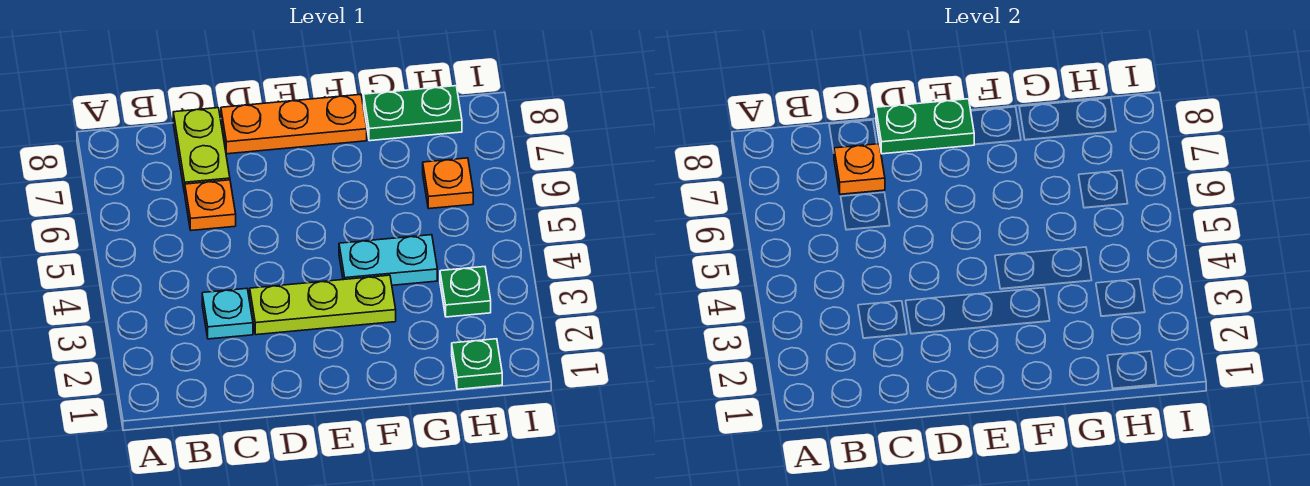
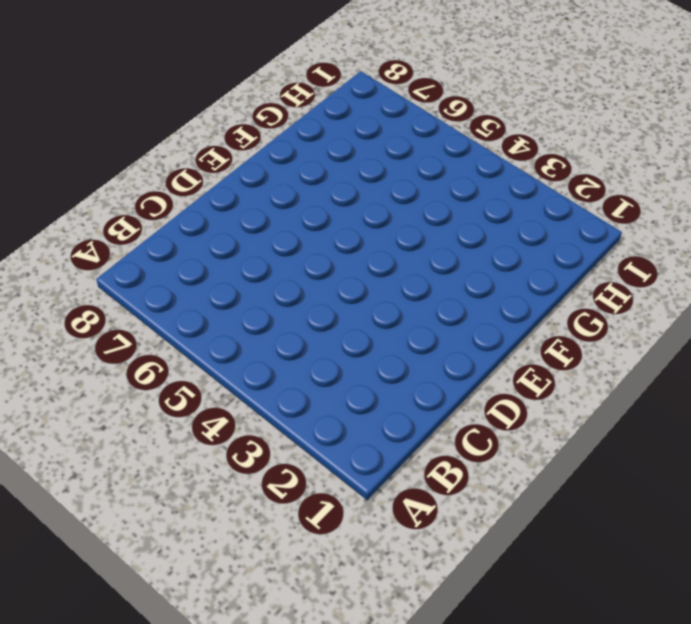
none -> cyan 1x1 plate [202,288,253,339]
none -> orange 1x1 plate [185,180,236,230]
none -> lime 1x2 plate [173,108,230,193]

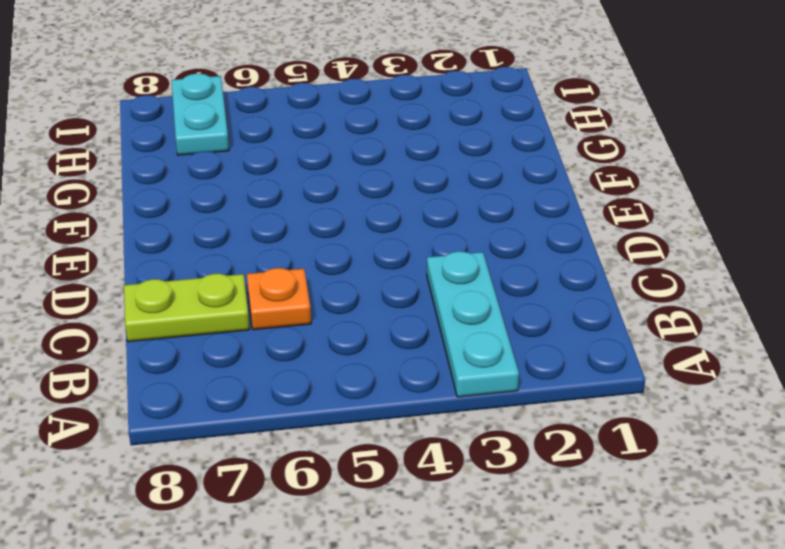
cyan 1x3 plate [427,251,519,397] -> cyan 1x1 plate [202,288,253,339]
cyan 1x2 plate [171,74,229,155] -> cyan 1x2 plate moved to [339,235,437,285]
none -> lime 1x3 plate [250,275,396,335]
none -> orange 1x3 plate [221,94,367,154]
none -> green 1x2 plate [364,86,462,141]

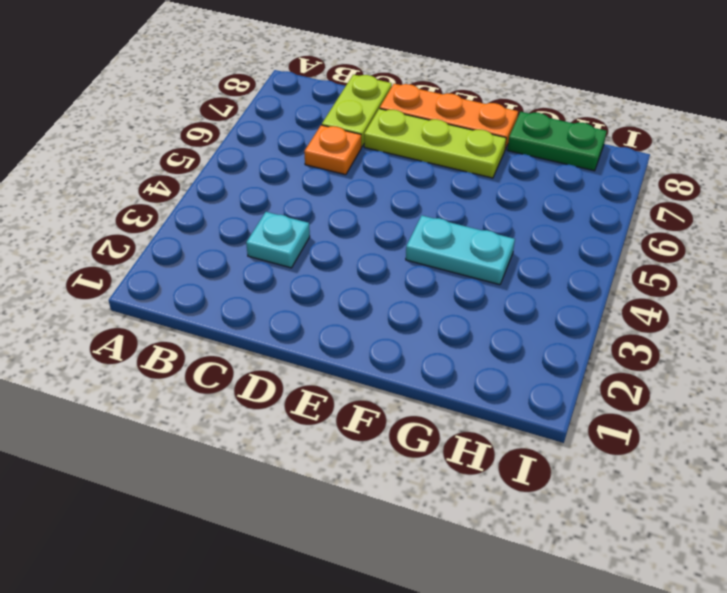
lime 1x3 plate [364,109,506,178] -> lime 1x3 plate moved to [250,275,396,335]
none -> green 1x1 plate [452,339,502,389]
none -> green 1x1 plate [440,267,491,317]
none -> orange 1x1 plate [423,158,473,209]

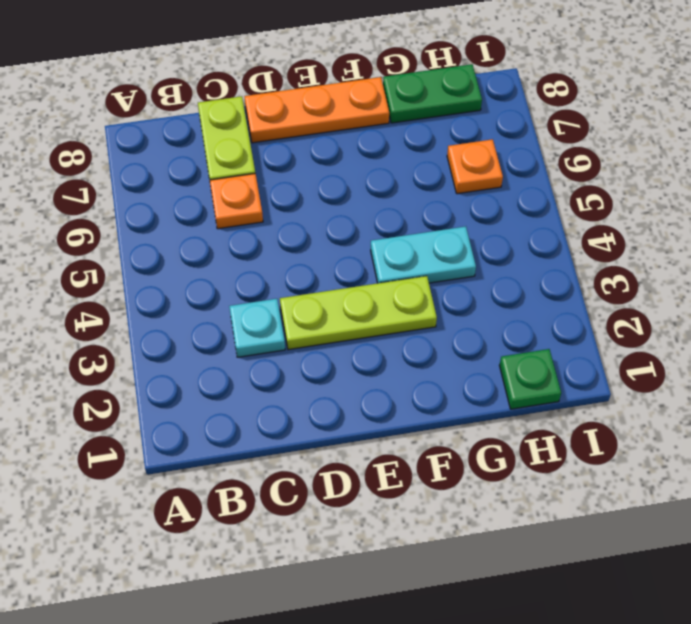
none -> green 1x1 plate [440,267,491,317]
none -> orange 1x1 plate [834,144,885,194]
none -> green 1x2 plate [876,99,975,154]

